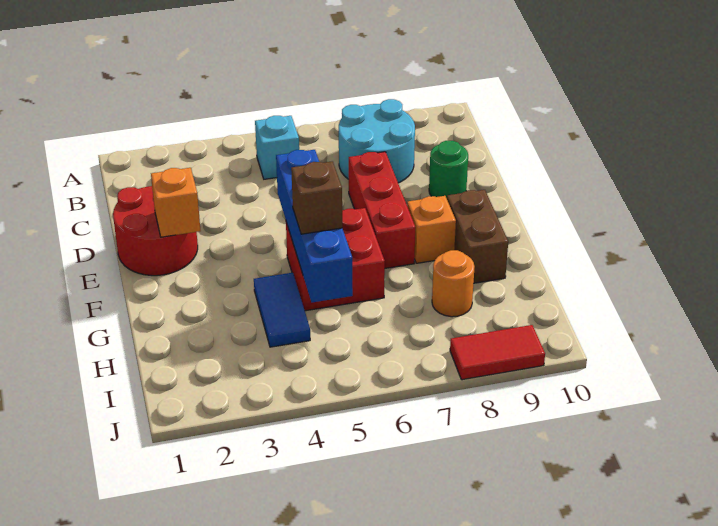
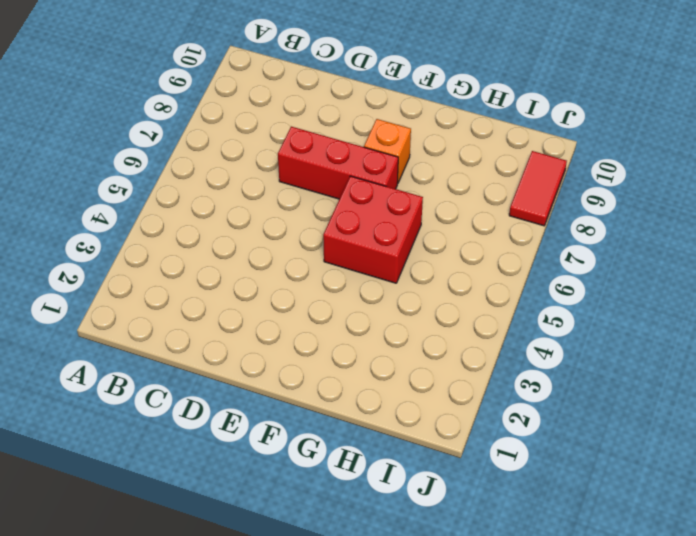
none -> cyan 1x1 brick [255,116,299,179]
none -> cyan 2x2 round brick [339,99,415,183]
none -> red 2x2 round brick [113,186,198,276]

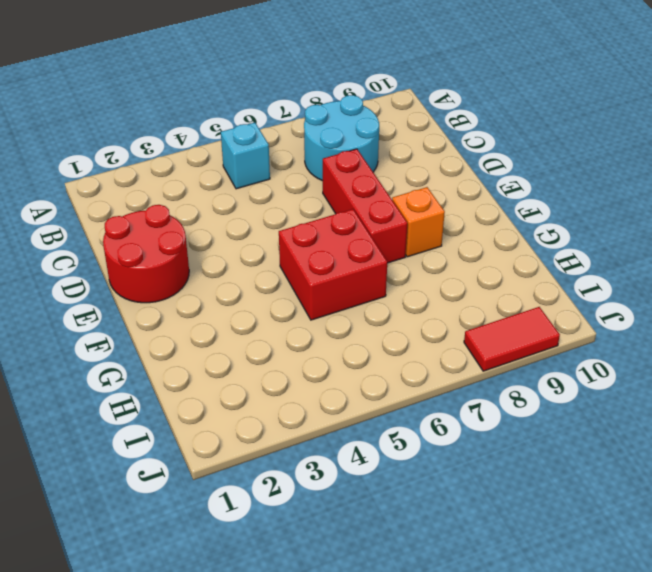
none -> green 1x1 round brick [429,141,468,198]
none -> brown 1x2 brick [447,190,508,283]
none -> blue 1x2 tile [254,273,310,347]

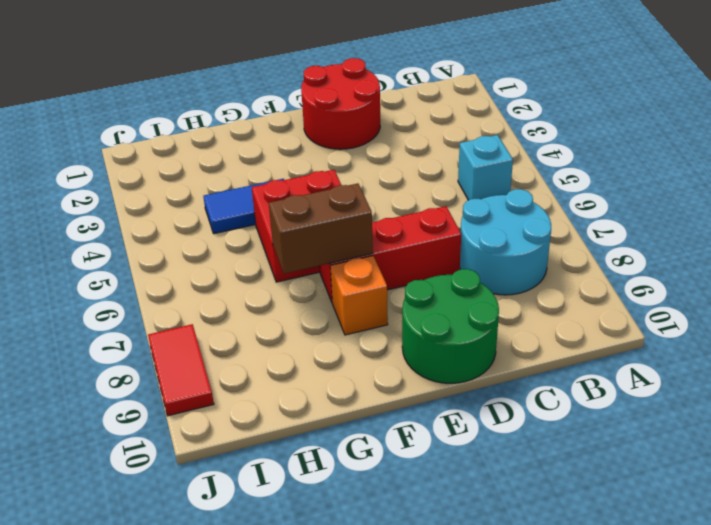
green 2x2 round brick [402,269,499,383] -> green 1x1 round brick [429,141,468,198]
brown 1x2 brick [269,183,373,274] -> brown 1x2 brick moved to [447,190,508,283]
none -> orange 1x1 round brick [432,250,475,317]
none -> orange 1x1 brick [151,168,201,237]
none -> blue 1x4 brick [276,150,353,302]

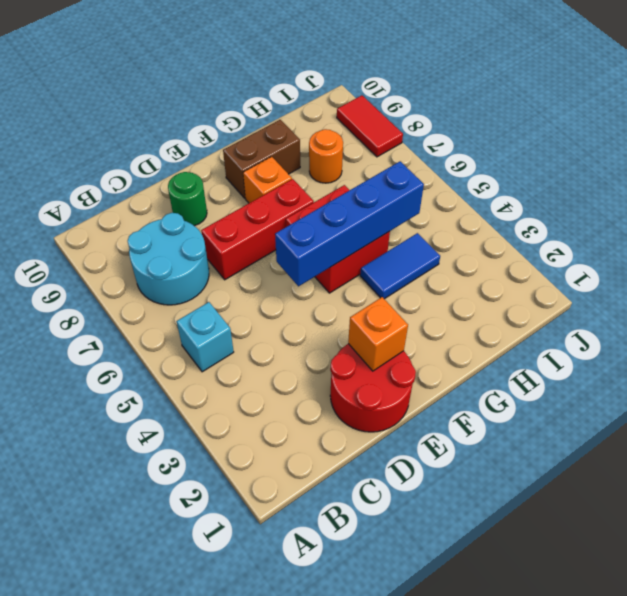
none -> brown 1x1 brick [291,161,342,234]

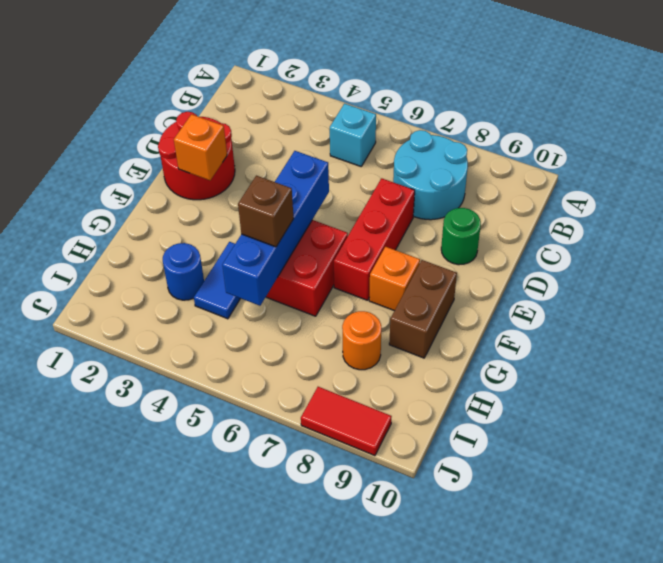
blue 1x1 round brick [163,243,204,300] -> none

